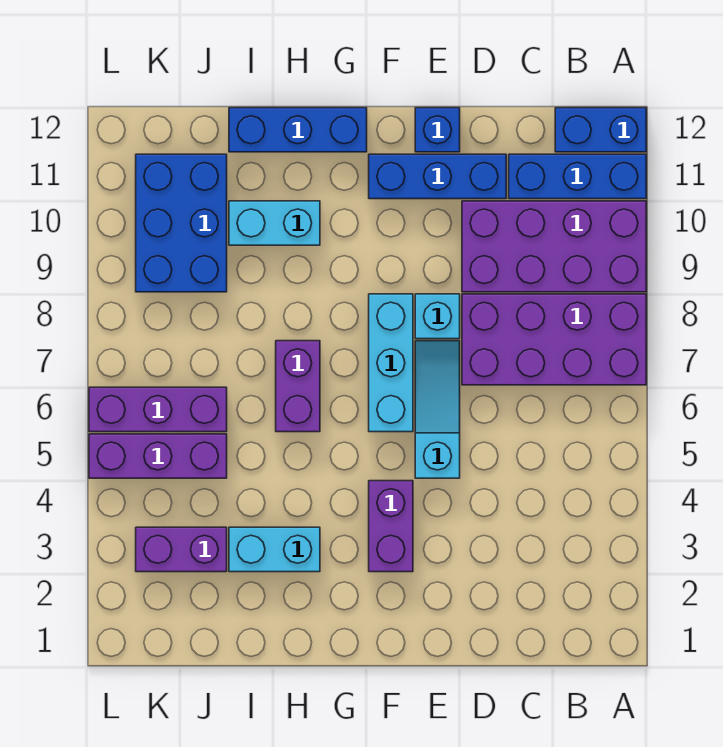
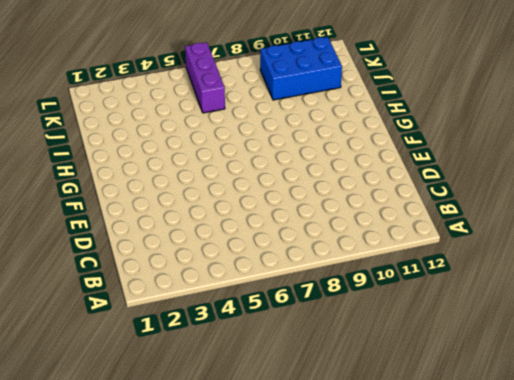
none -> purple 2x4 brick [462,294,646,385]
none -> purple 2x4 brick [462,201,646,292]
none -> blue 1x3 brick [509,154,646,199]

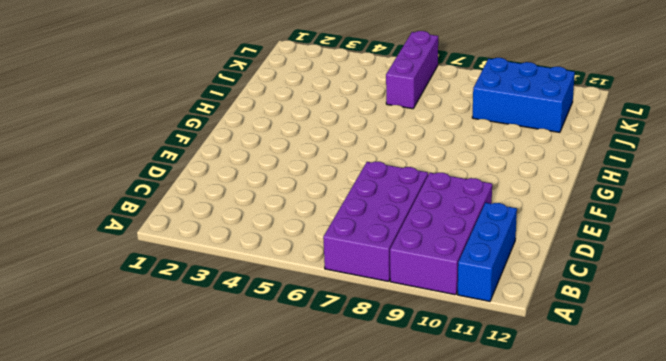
none -> blue 1x2 brick [555,108,646,152]
none -> blue 1x3 brick [369,154,506,199]
none -> cyan 1x3 slope [415,341,460,478]

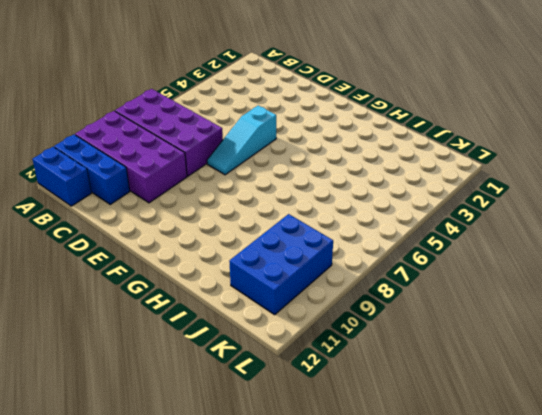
none -> blue 1x3 brick [369,154,506,199]
none -> cyan 1x1 brick [415,294,460,339]
none -> blue 1x1 brick [415,108,460,152]

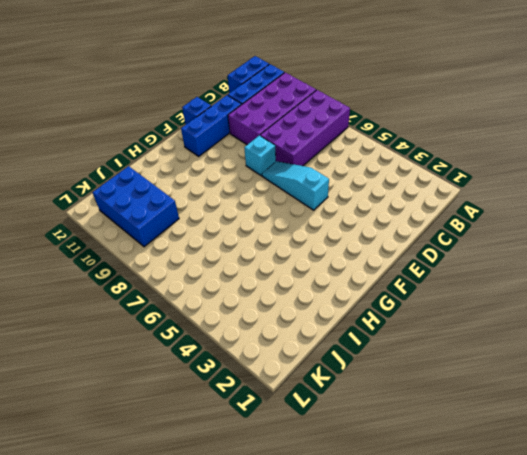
none -> purple 1x2 brick [369,481,413,572]
none -> cyan 1x3 brick [369,294,413,432]
none -> blue 1x3 brick [229,108,367,152]

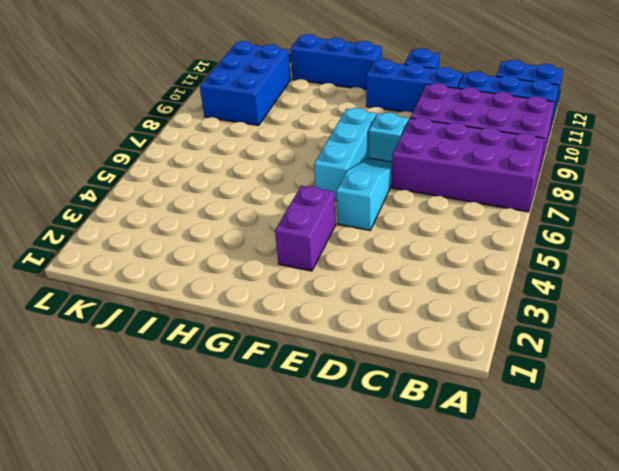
none -> cyan 1x2 brick [229,527,320,572]
none -> purple 1x2 brick [276,341,320,432]
none -> cyan 1x2 brick [229,201,320,245]

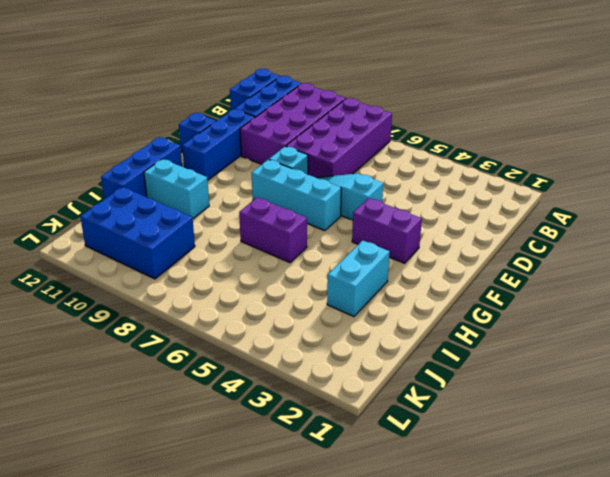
cyan 1x2 brick [144,159,209,219] -> cyan 1x2 brick turned to [229,201,320,245]
none -> purple 1x2 brick [136,527,227,572]
none -> purple 1x3 brick [89,434,227,478]
none -> purple 1x3 brick [89,387,227,432]

